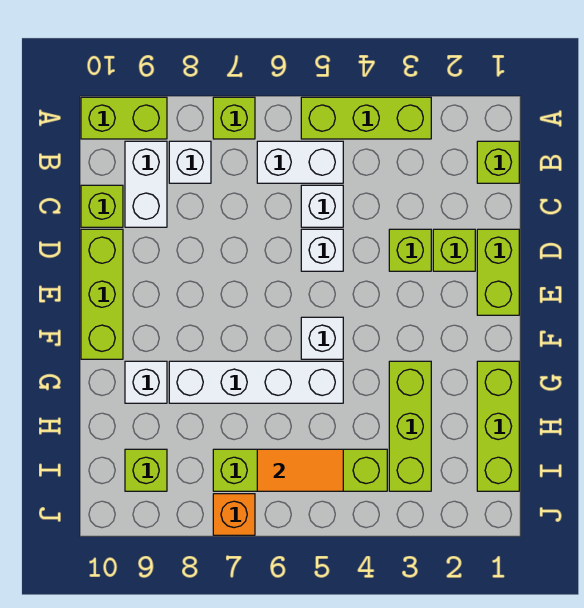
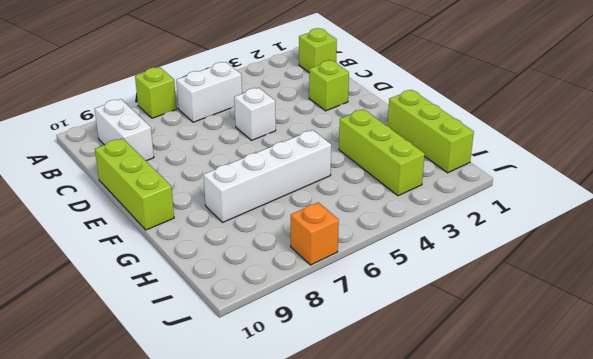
none -> lime 1x3 brick [301,97,431,139]
none -> lime 1x2 brick [81,97,167,139]
none -> white 1x1 brick [169,141,211,183]

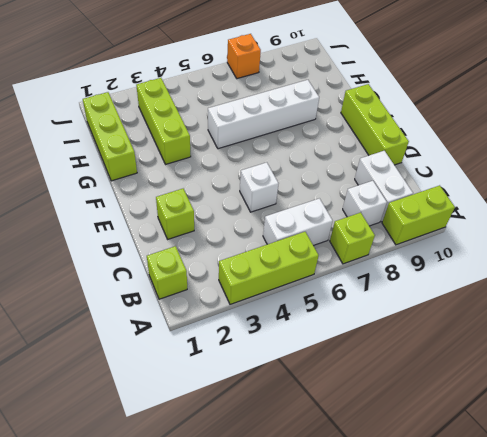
none -> white 1x1 brick [301,185,343,227]
none -> lime 1x1 brick [81,185,123,227]
none -> lime 1x2 brick [477,229,519,315]

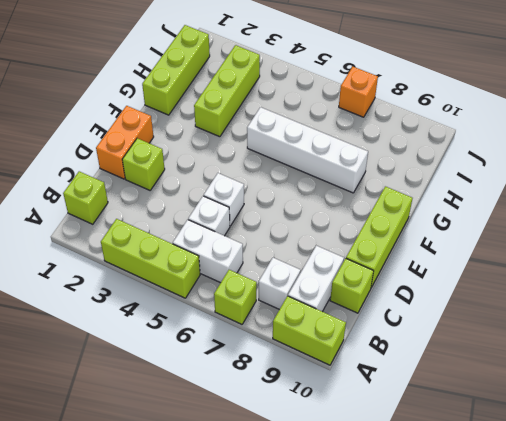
orange 1x2 brick [96,106,154,179] -> lime 1x2 brick [477,229,519,315]
none -> lime 1x1 brick [389,229,431,271]
none -> white 1x1 brick [301,317,343,359]
none -> white 1x1 brick [125,361,167,403]

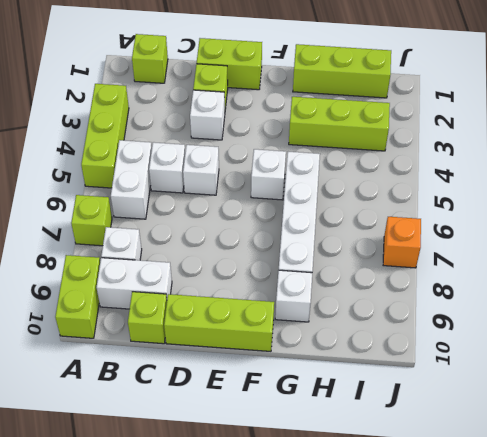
white 1x1 brick [190,90,225,140] -> lime 1x1 brick [389,229,431,271]
none -> lime 1x4 brick [213,449,387,491]
none -> lime 1x1 brick [125,449,167,491]
none -> orange 1x2 tile [257,449,343,491]

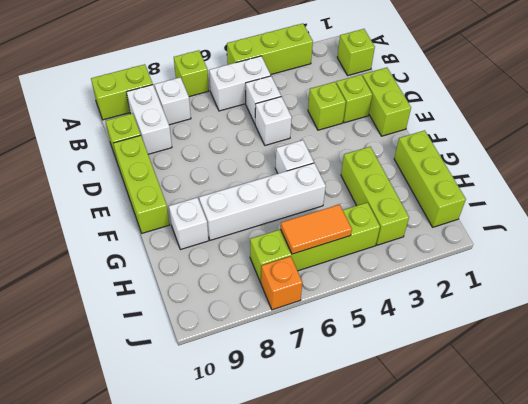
none -> lime 1x1 brick [125,449,167,491]

